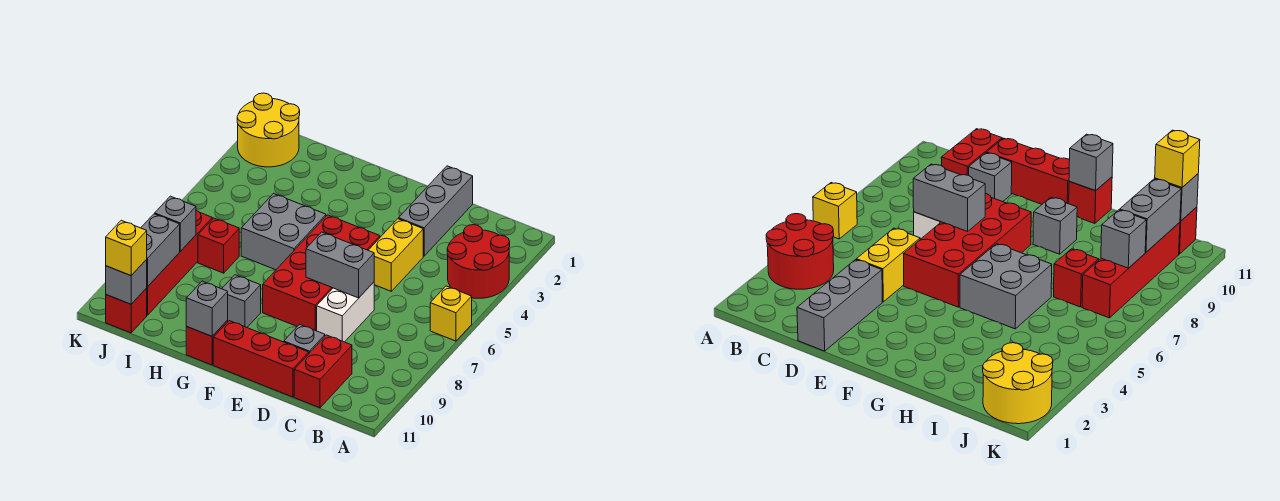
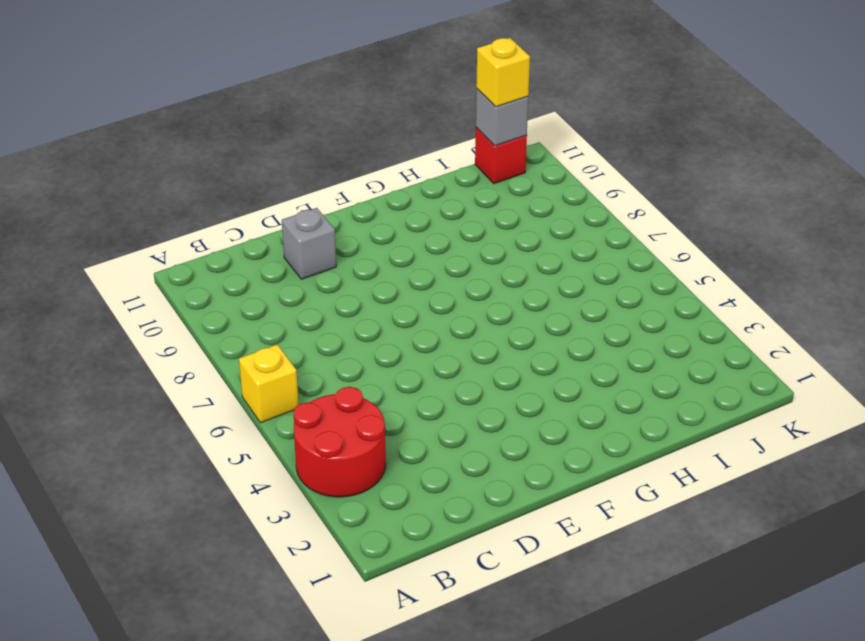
none -> red 1x2 brick [294,335,352,408]
none -> grey 1x3 brick [399,166,473,256]
none -> yellow 1x2 brick [368,219,423,291]

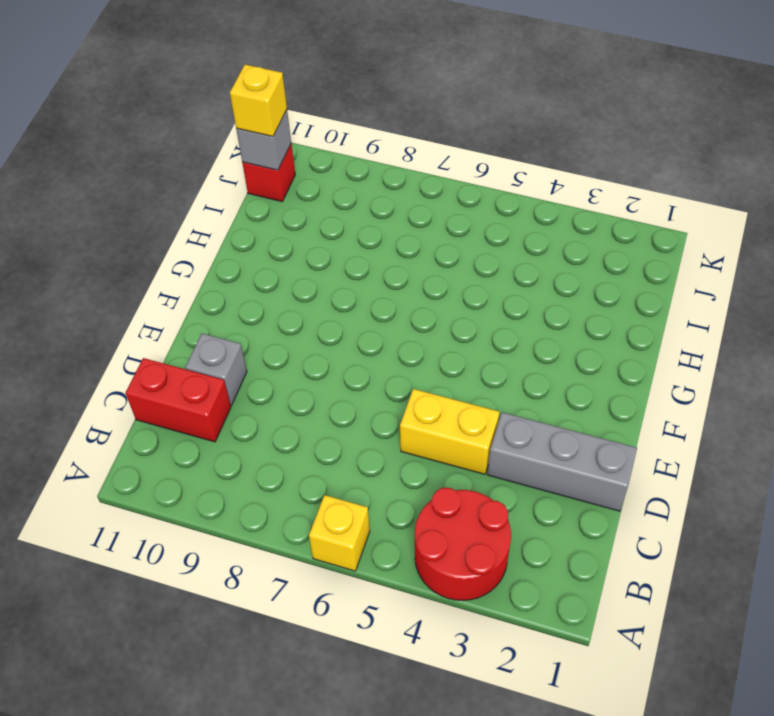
none -> white 1x2 brick [317,282,374,342]
none -> red 1x3 brick [213,321,309,397]
none -> red 2x4 brick [263,215,380,331]

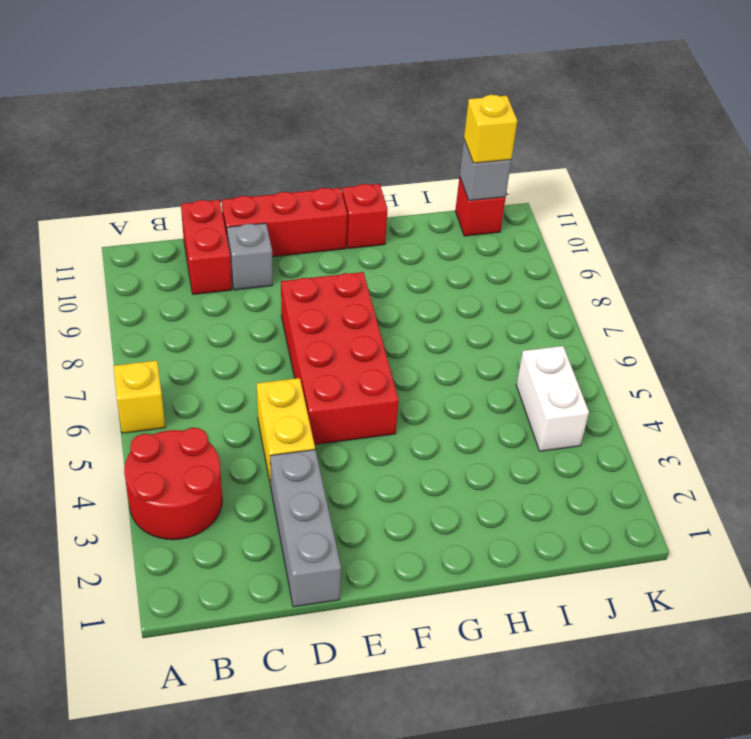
white 1x2 brick [516,346,589,451] -> white 1x2 brick moved to [317,282,374,342]
none -> grey 2x2 brick [241,194,326,270]
none -> grey 1x1 brick [222,275,261,327]
none -> red 1x1 brick [198,218,239,273]

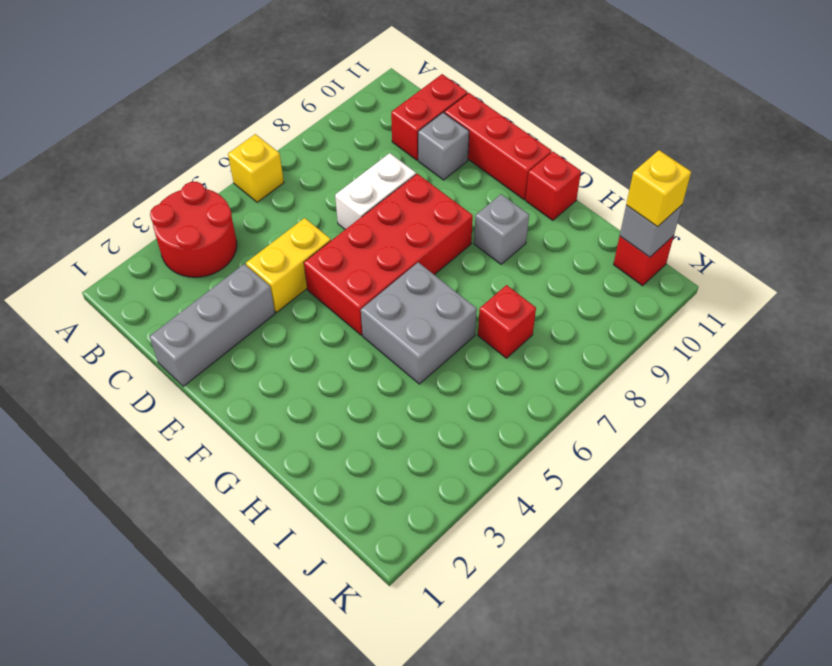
none -> yellow 2x2 round brick [237,93,300,167]
none -> red 1x4 brick [147,210,212,315]
none -> grey 1x2 brick [306,232,374,298]

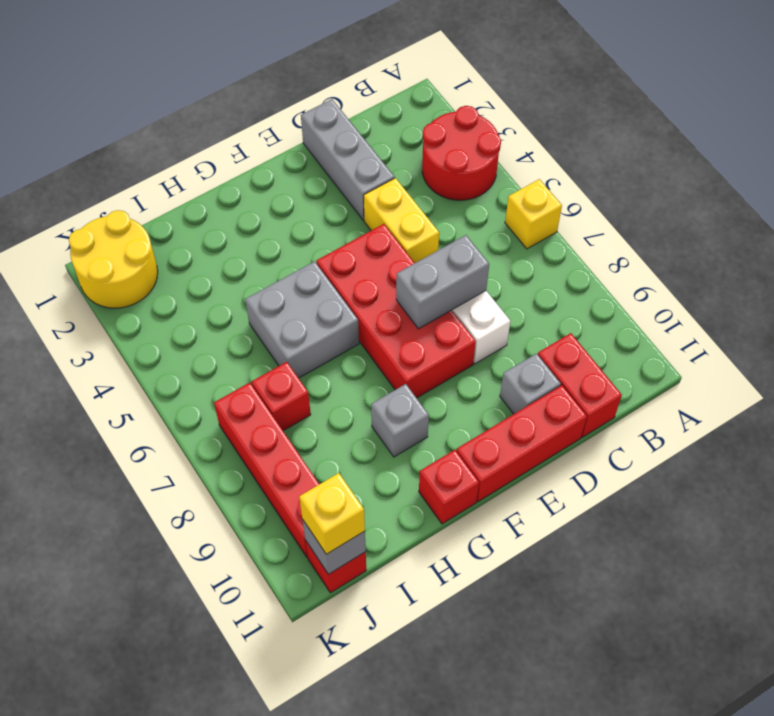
none -> grey 1x1 brick [186,281,228,336]
none -> grey 1x1 brick [155,196,196,251]
none -> grey 1x2 brick [141,214,180,287]

